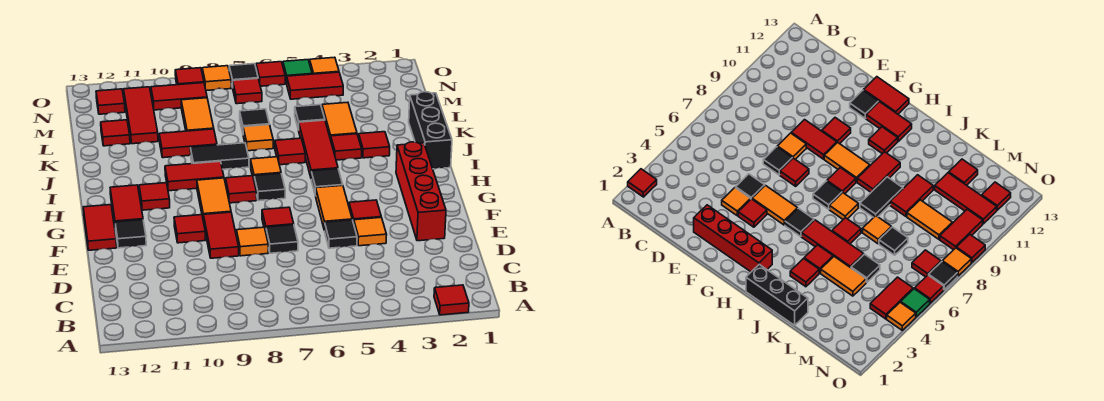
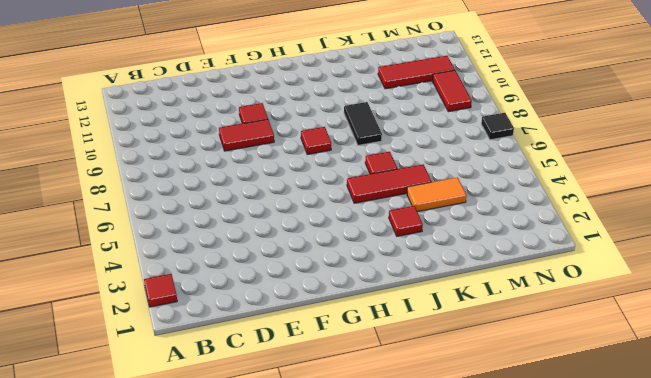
none -> red 1x4 brick [396,142,446,241]
none -> orange 1x1 tile [354,217,387,246]
none -> black 1x1 tile [325,220,357,248]
none -> black 1x1 tile [266,225,298,253]

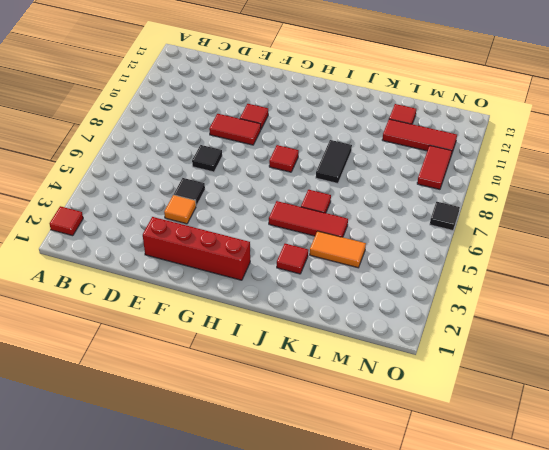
none -> orange 1x1 tile [236,227,268,256]
none -> red 1x1 tile [349,200,381,223]
none -> orange 1x2 tile [316,185,352,230]
none -> red 1x1 tile [262,207,294,231]

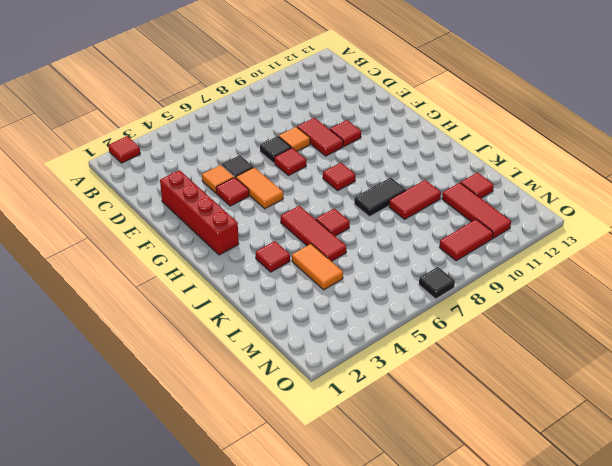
none -> black 1x1 tile [115,220,146,248]
none -> red 1x2 tile [83,205,117,250]
none -> orange 1x2 tile [197,178,231,222]
none -> red 1x2 tile [110,185,143,230]

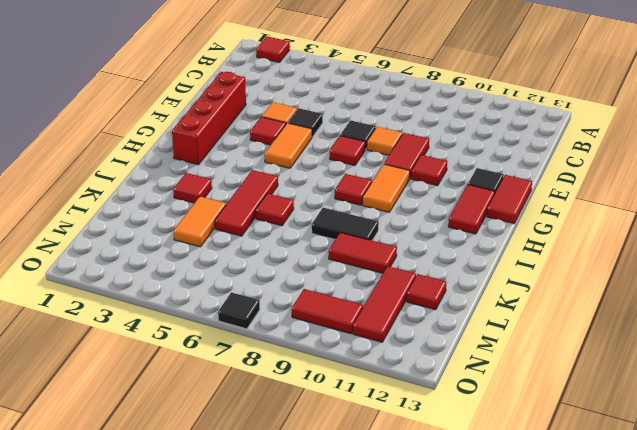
none -> black 1x1 tile [311,169,343,196]
none -> black 1x1 tile [254,173,285,201]
none -> red 1x1 tile [139,183,170,210]
none -> black 1x3 brick [409,92,452,169]

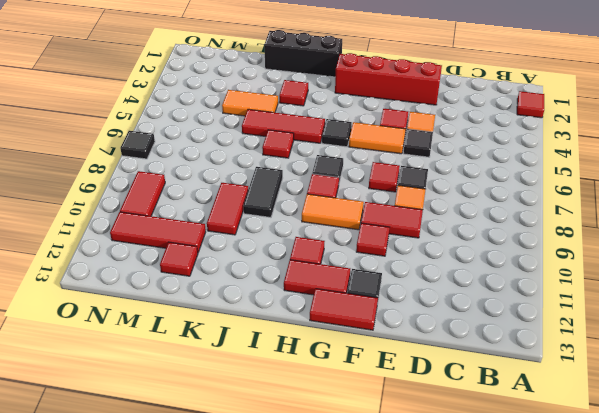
none -> orange 1x1 tile [250,157,281,179]
none -> red 1x2 tile [165,161,224,191]
none -> red 1x1 tile [331,134,362,160]
none -> orange 1x1 tile [243,125,273,151]

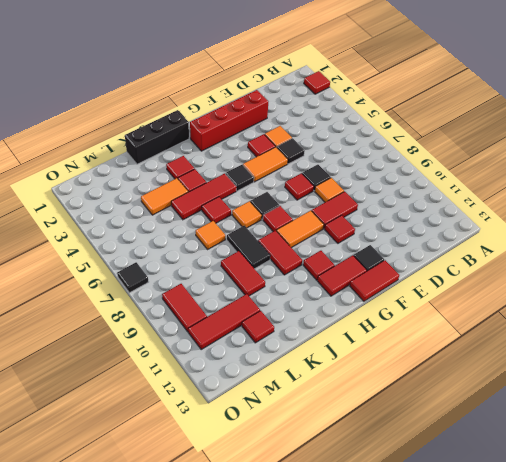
none -> black 1x1 tile [295,105,325,130]
none -> black 1x1 tile [240,109,269,132]
none -> orange 1x2 tile [181,98,214,131]
none -> red 1x2 tile [287,72,343,99]

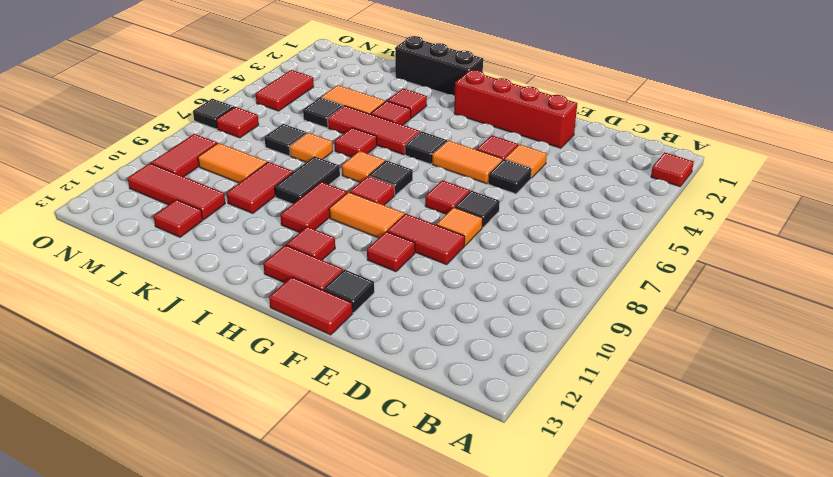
none -> red 1x1 tile [96,89,125,114]
none -> orange 1x1 tile [310,57,339,74]
none -> green 1x1 tile [283,60,312,84]
none -> red 1x1 tile [256,62,285,86]

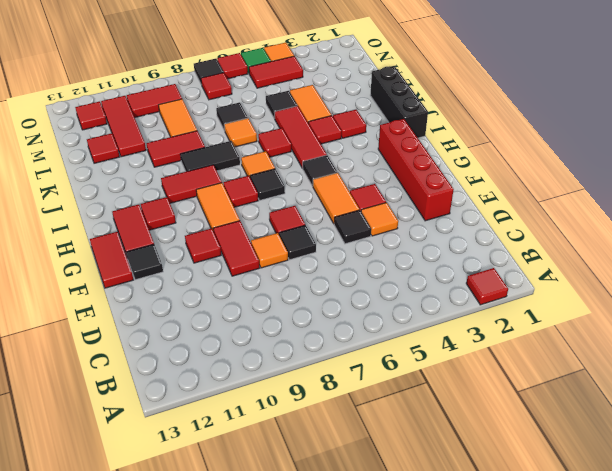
none -> orange 1x1 tile [202,66,231,91]
none -> red 1x1 tile [175,68,204,85]

